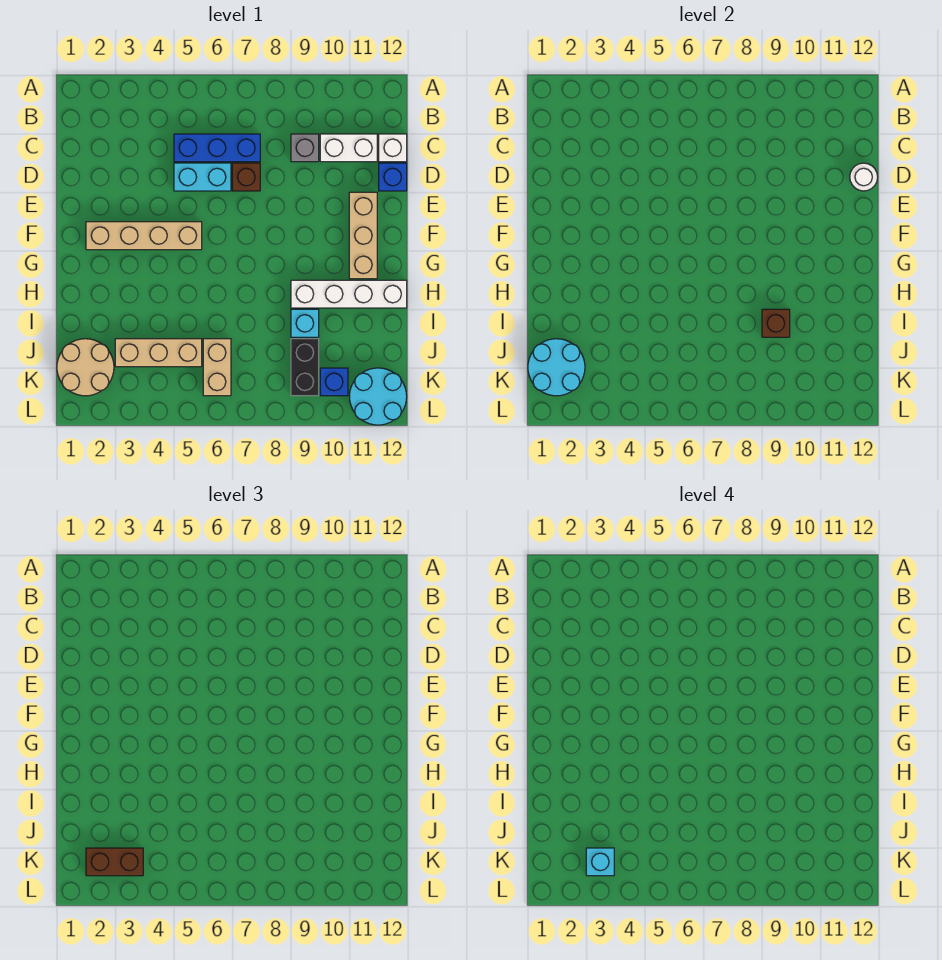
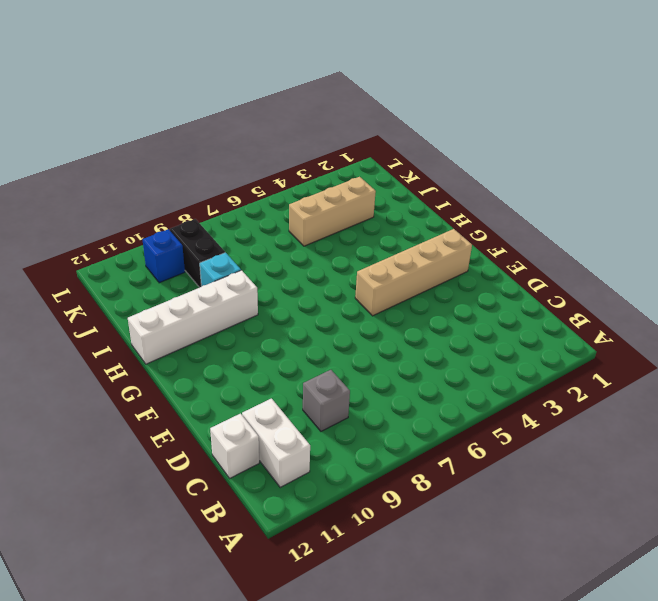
white 1x2 brick [242,399,310,487] -> white 1x2 brick turned to [320,134,377,162]
none -> blue 1x3 brick [174,134,260,162]
none -> cyan 1x2 brick [174,163,231,191]
none -> brown 1x1 brick [232,163,260,191]

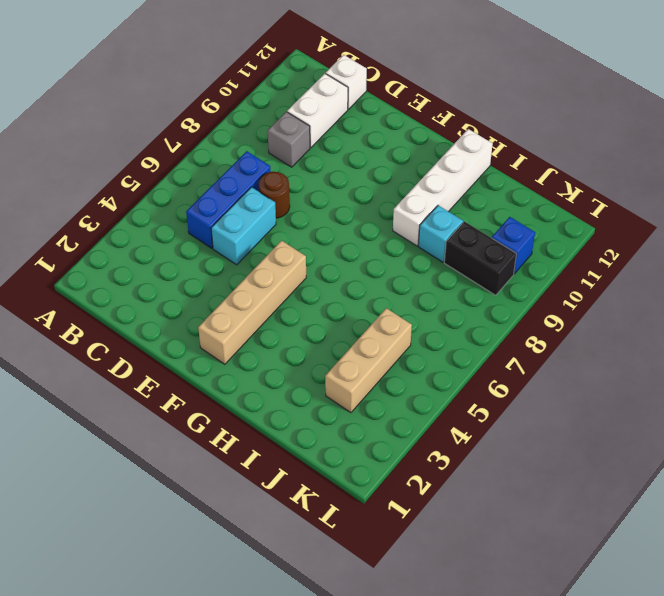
brown 1x1 round brick [259,172,290,218] -> brown 1x1 brick [232,163,260,191]
none -> blue 1x1 brick [379,163,407,191]
none -> tan 1x3 brick [349,192,377,279]
none -> tan 2x2 round brick [57,339,114,396]

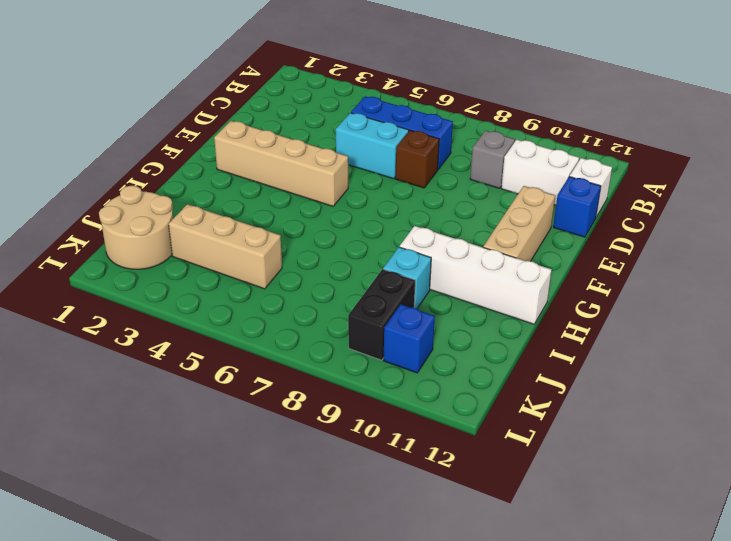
none -> tan 1x2 brick [203,339,231,396]
none -> cyan 2x2 round brick [350,368,407,425]
none -> white 1x1 round brick [850,163,878,191]

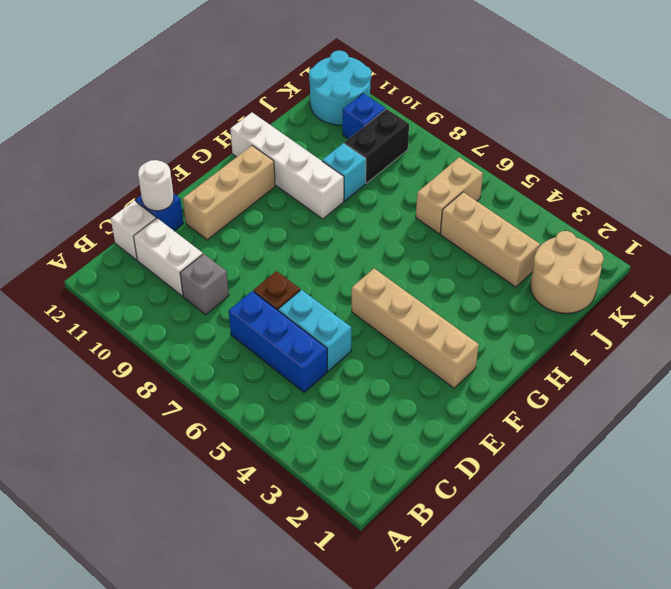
none -> brown 1x1 brick [762,309,790,337]
none -> cyan 2x2 round brick [528,339,585,396]
none -> brown 1x2 brick [86,848,143,876]

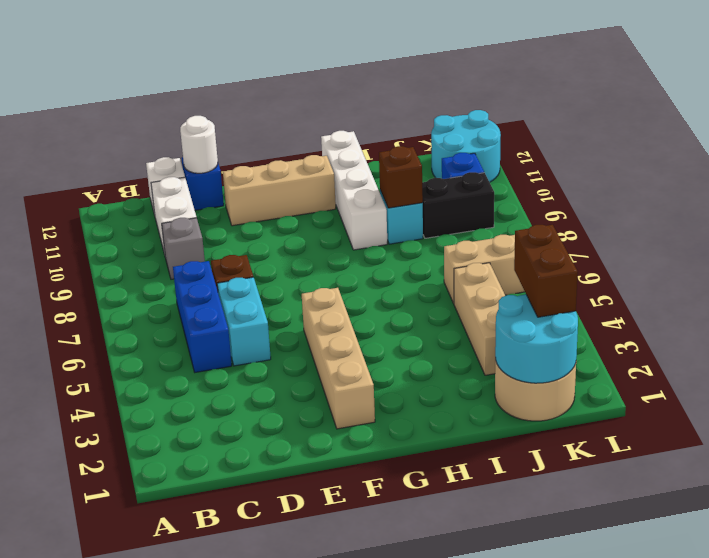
none -> cyan 1x1 brick [586,848,614,876]

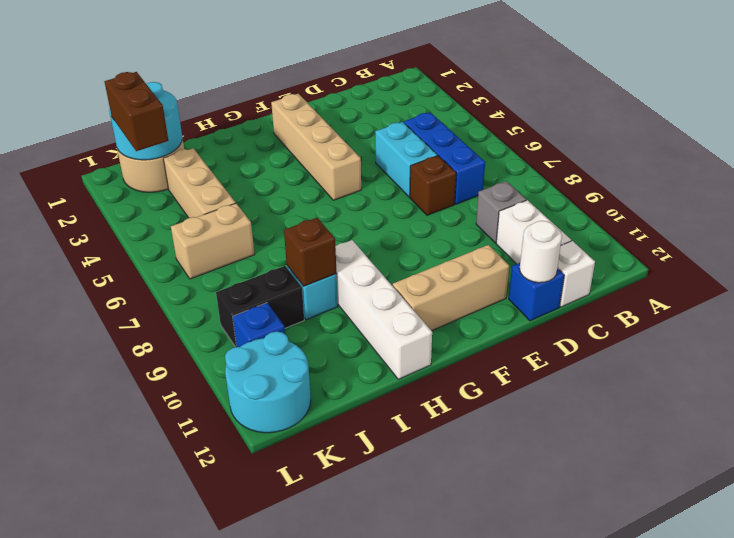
none -> cyan 1x1 brick [586,848,614,876]

